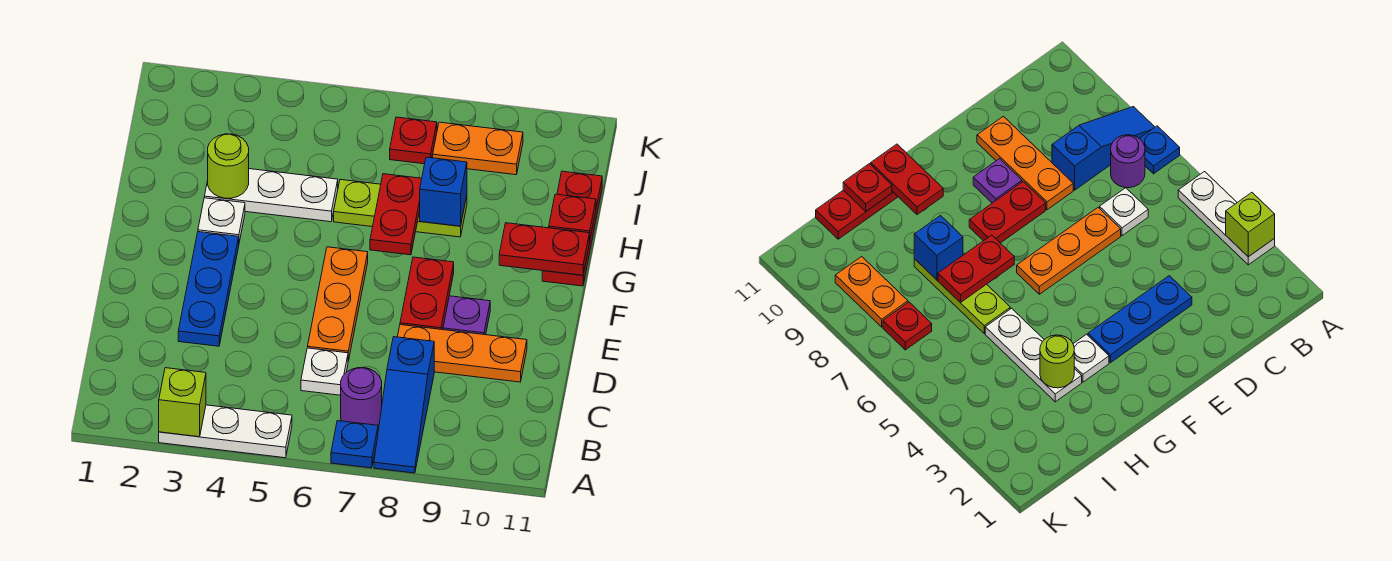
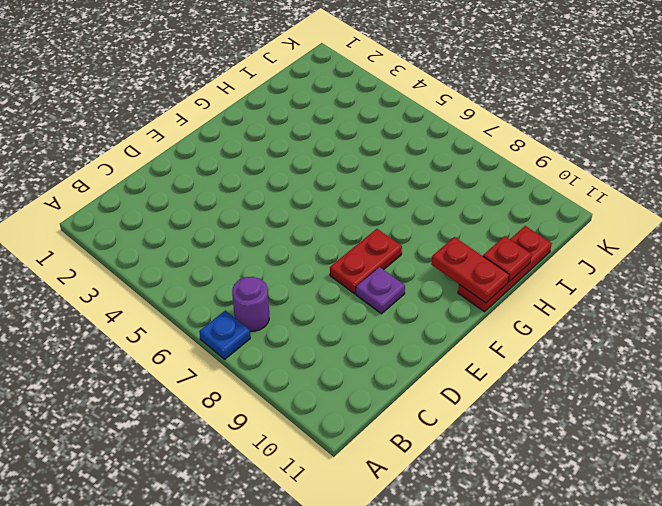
none -> white 1x3 plate [159,405,292,458]
none -> blue 1x3 slope [374,337,434,473]
none -> white 1x1 plate [301,348,348,395]

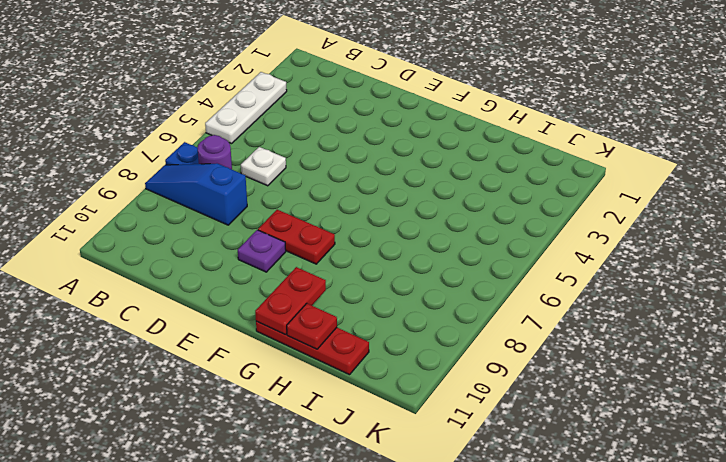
none -> blue 1x3 plate [178,232,239,346]
none -> orange 1x3 plate [308,247,368,361]
none -> orange 1x3 plate [397,325,527,382]

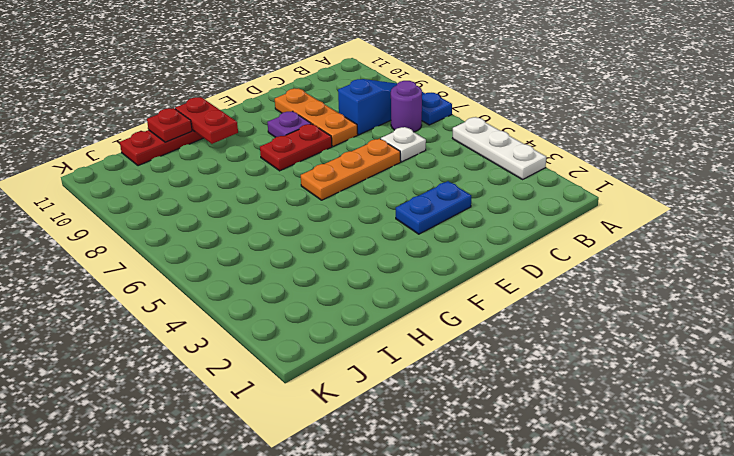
blue 1x2 plate [396,181,471,234] -> blue 1x3 plate [178,232,239,346]
none -> white 1x1 plate [198,198,245,242]
none -> white 1x3 plate [204,169,338,222]
none -> lime 1x3 plate [334,180,467,237]

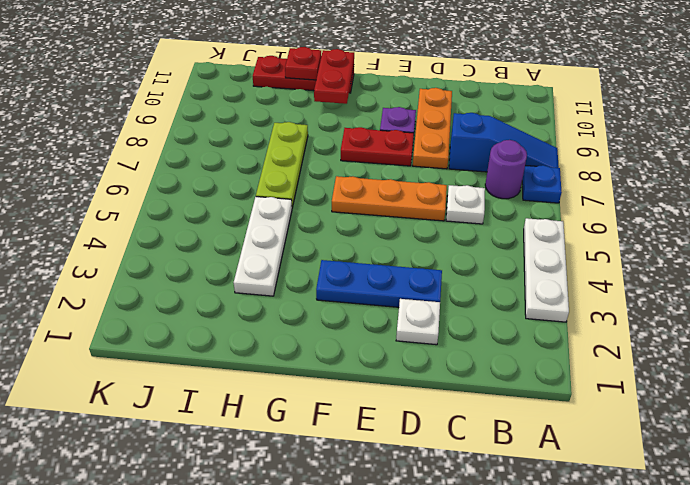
white 1x1 plate [396,299,440,345] -> white 1x1 plate moved to [198,198,245,242]
none -> red 1x1 plate [390,117,437,164]
none -> orange 1x2 plate [433,122,523,175]
none -> lime 1x1 brick [159,368,206,437]

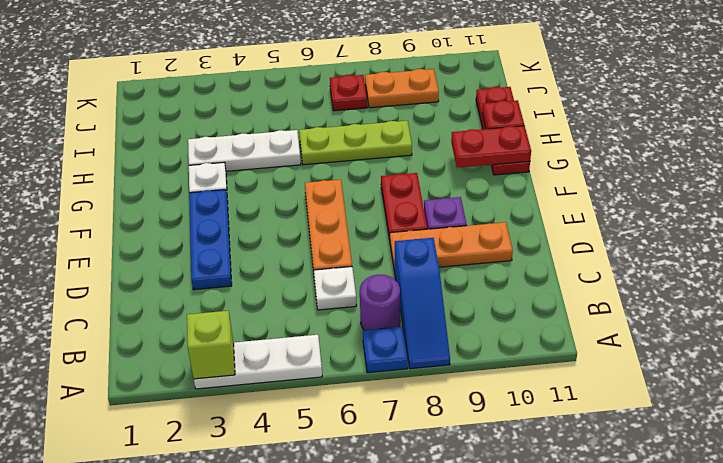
none -> red 1x2 plate [370,174,422,255]
none -> lime 1x1 round brick [208,134,249,198]
none -> blue 1x1 brick [420,157,467,226]

